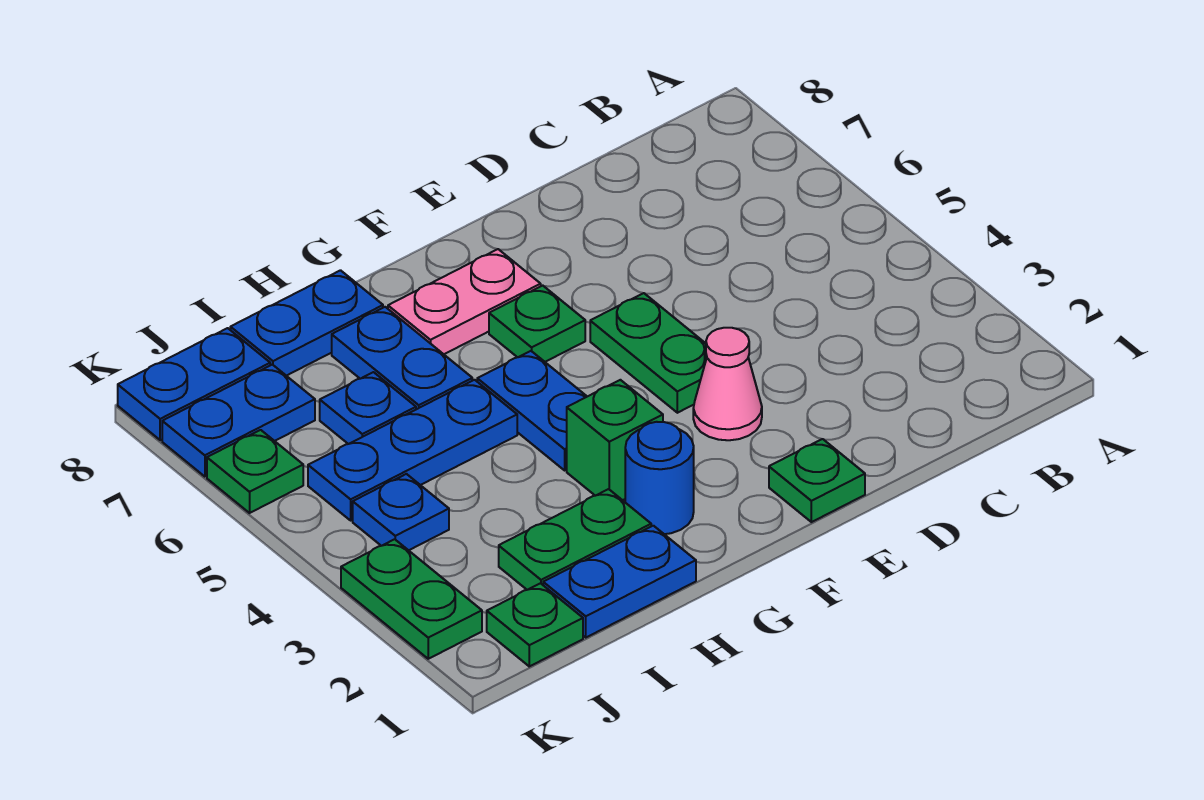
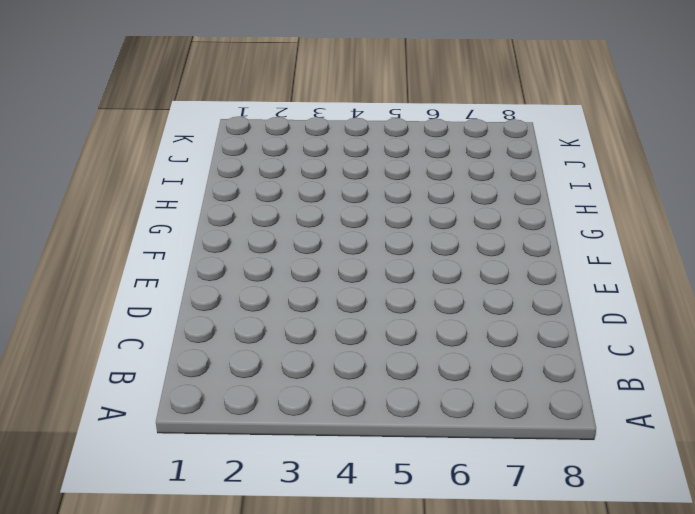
none -> green 1x1 plate [769,439,865,522]
none -> pink 1x1 cone [693,328,762,440]
none -> green 1x2 plate [590,293,707,413]

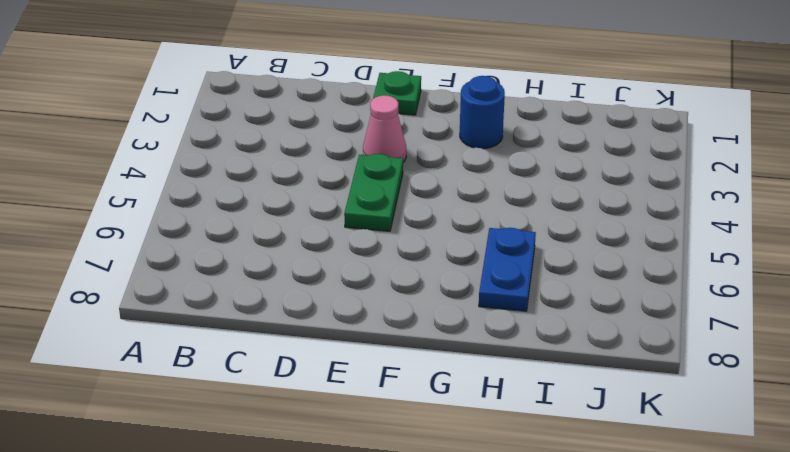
none -> green 1x1 plate [489,286,585,362]
none -> pink 1x2 plate [388,249,541,354]
none -> green 1x1 brick [567,380,663,500]

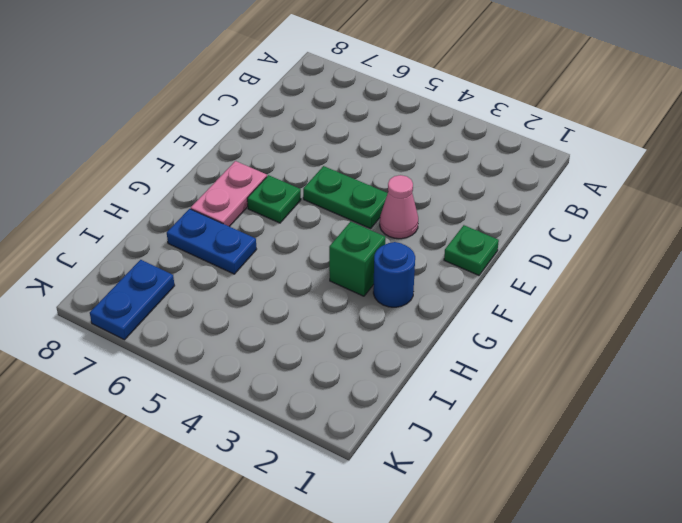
none -> blue 1x2 plate [477,351,587,470]
none -> blue 1x2 plate [543,526,696,637]
none -> green 1x2 plate [499,489,651,590]

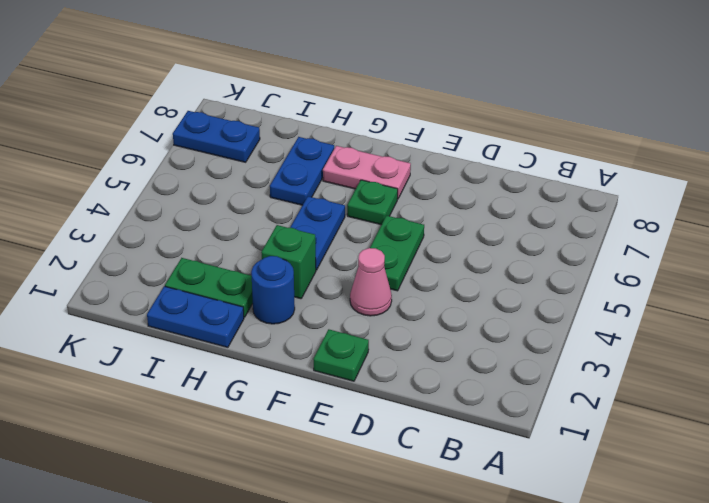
none -> blue 1x3 plate [308,380,517,520]
none -> blue 1x2 plate [230,270,383,376]
none -> blue 1x1 plate [320,372,416,444]

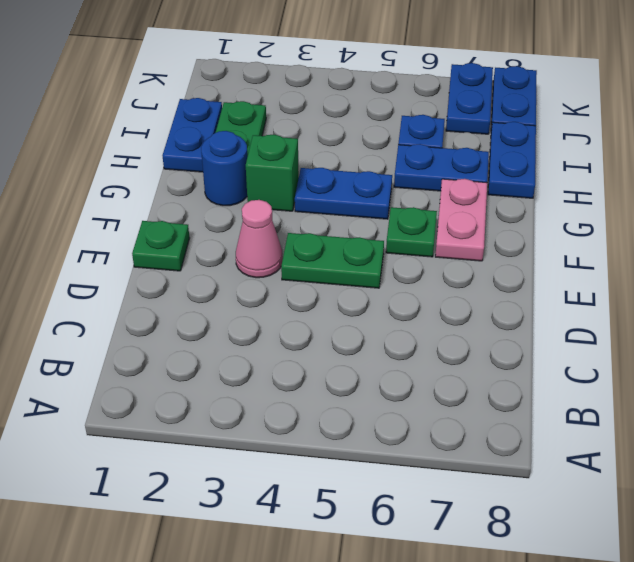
none -> blue 1x3 plate [308,380,517,520]
none -> green 1x1 plate [487,583,583,666]
none -> blue 1x1 plate [353,474,449,550]

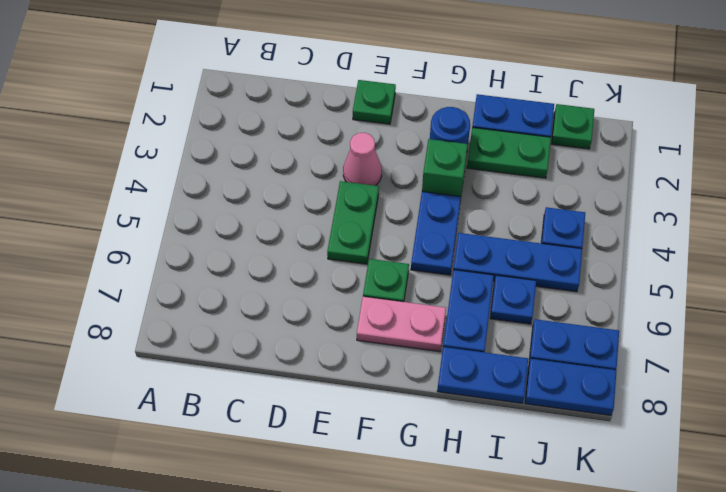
none -> green 1x2 plate [341,539,482,659]
none -> green 1x1 plate [207,430,303,513]

